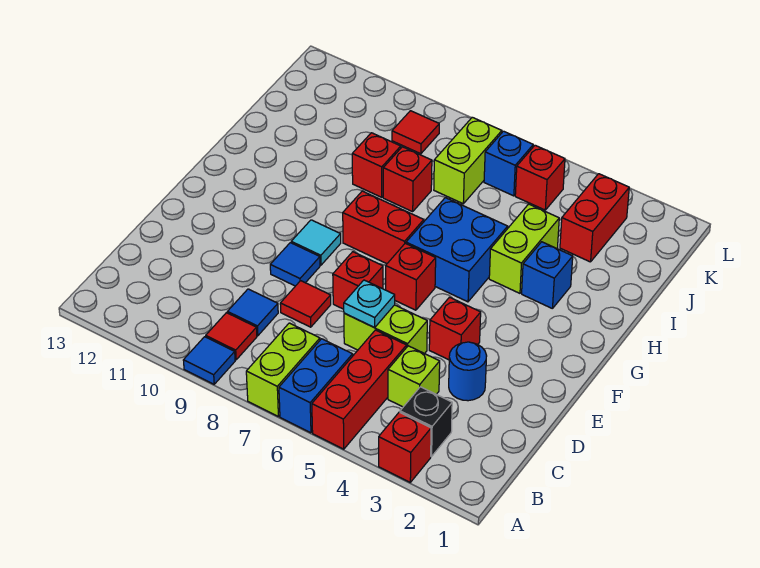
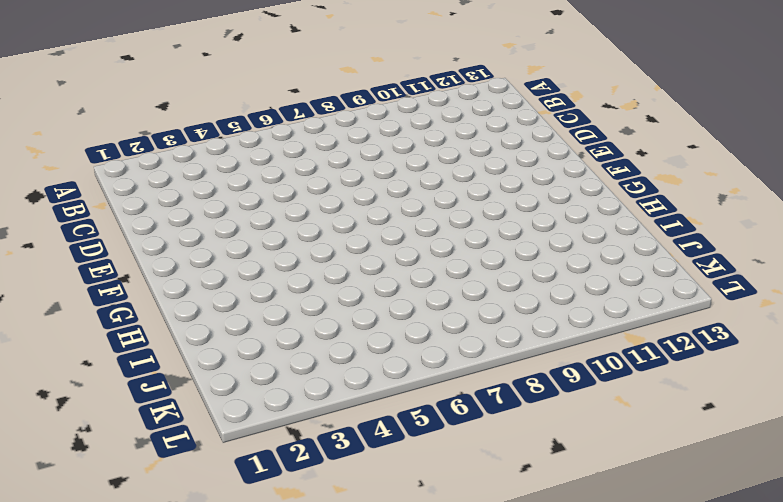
none -> red 1x1 brick [379,412,431,482]
none -> red 1x3 brick [312,330,407,449]
none -> blue 1x2 brick [279,339,353,433]

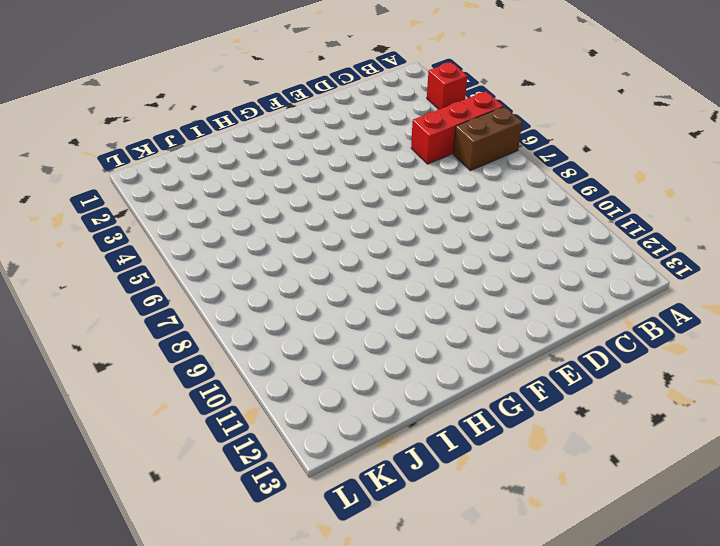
brown 1x2 brick [453,107,522,171] -> blue 1x2 brick [279,339,353,433]
none -> lime 1x2 brick [246,323,320,416]
none -> blue 1x1 tile [183,337,235,384]
none -> black 1x1 brick [400,387,452,457]

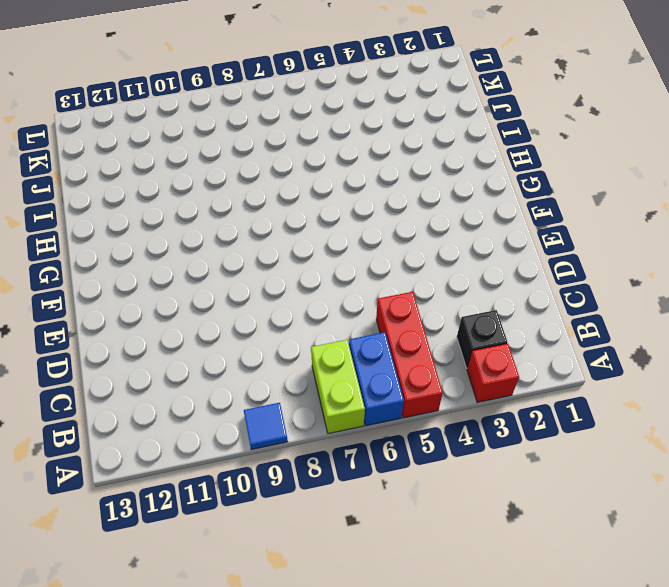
none -> red 1x1 tile [206,313,257,360]
none -> lime 1x1 brick [388,346,440,407]
none -> blue 1x1 tile [228,289,278,336]

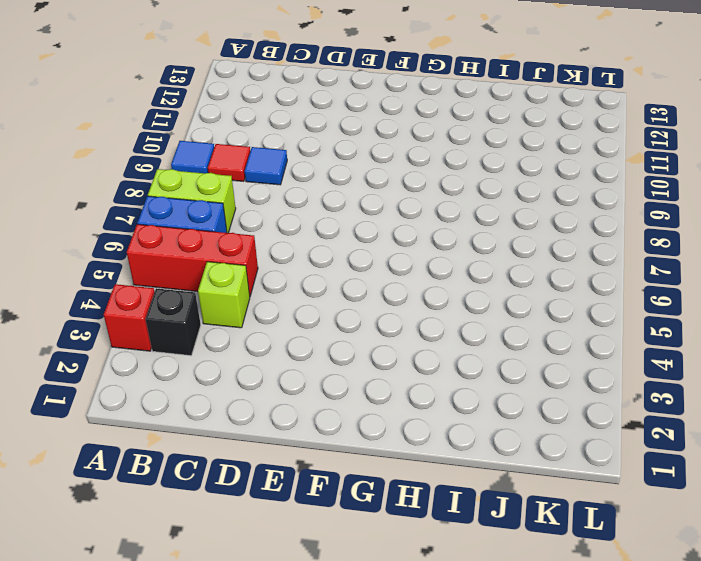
none -> blue 1x1 round brick [449,342,487,401]
none -> lime 1x2 brick [344,305,427,354]
none -> red 1x1 tile [280,281,331,327]

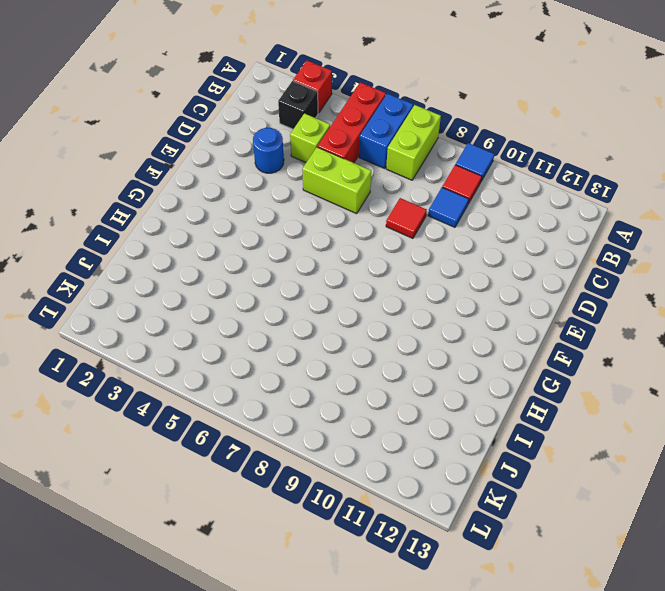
none -> red 1x1 brick [429,297,481,360]
none -> red 1x1 brick [333,252,383,309]
none -> blue 1x1 tile [270,243,320,286]

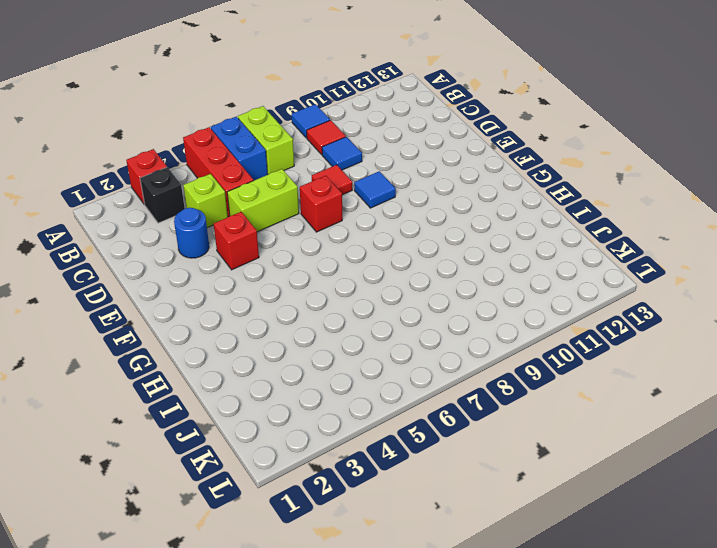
none -> red 1x1 brick [386,243,436,310]
none -> cyan 1x1 tile [291,220,341,265]
none -> blue 2x2 brick [406,198,508,302]

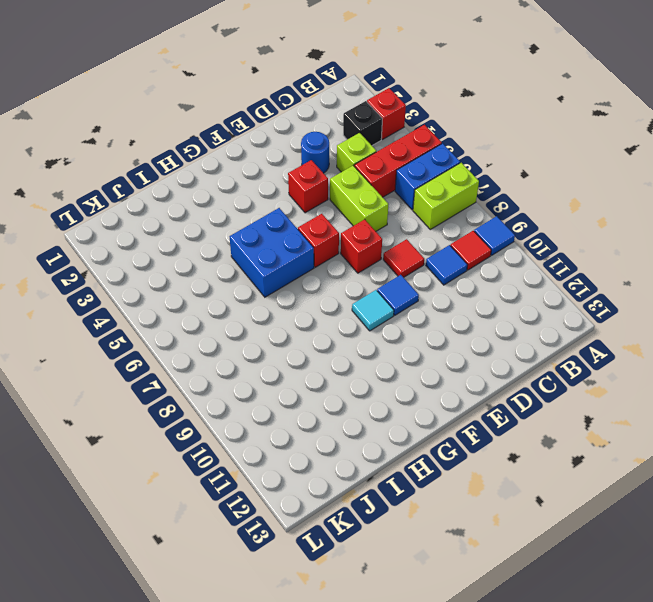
none -> red 1x2 brick [343,191,424,264]
none -> blue 1x1 brick [522,242,573,308]
none -> lime 1x2 brick [489,204,559,293]

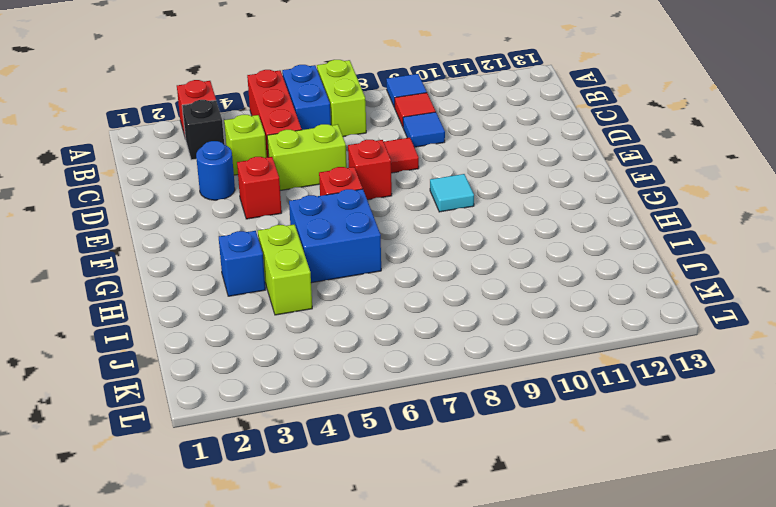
none -> blue 1x1 tile [270,243,320,286]
none -> red 1x2 brick [343,191,424,264]
none -> red 1x1 brick [383,147,432,212]

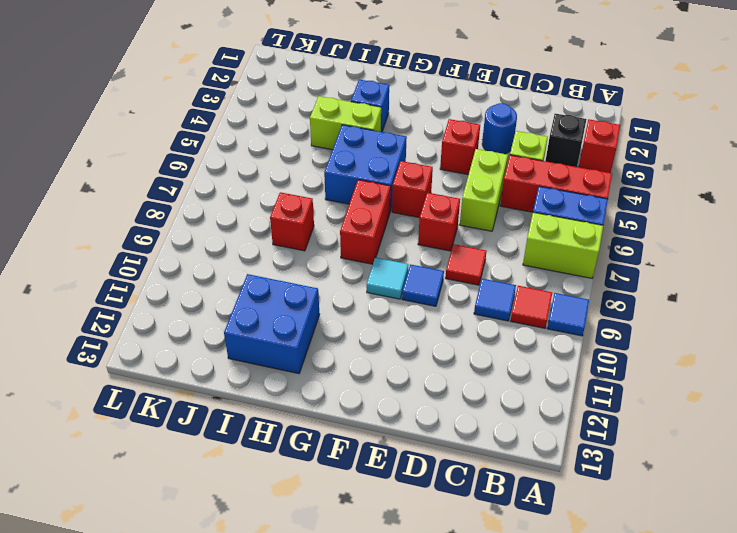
blue 2x2 brick [224,274,320,374] -> none
none -> red 1x1 brick [352,133,401,197]
none -> red 1x2 brick [560,174,629,262]
none -> lime 1x2 brick [434,117,502,204]

